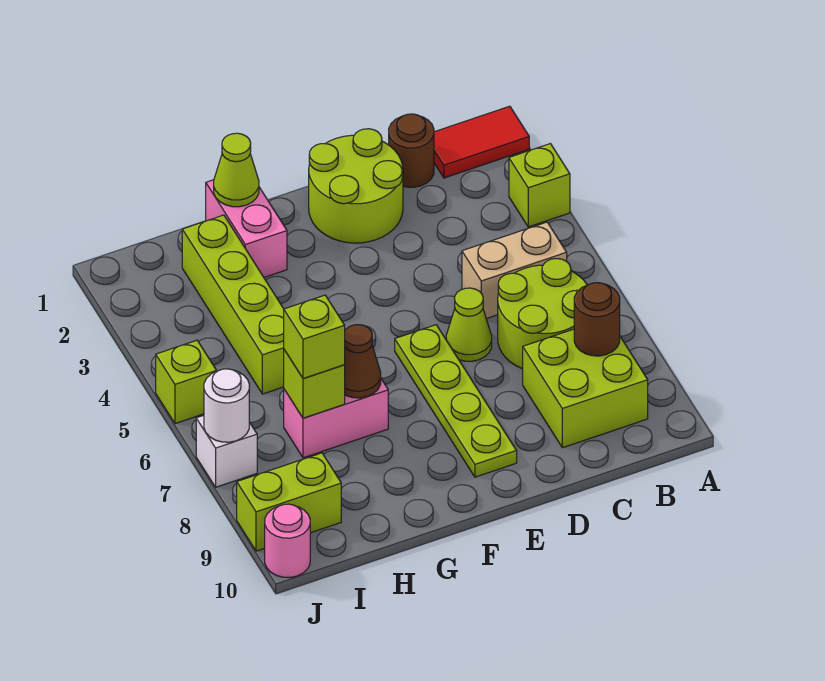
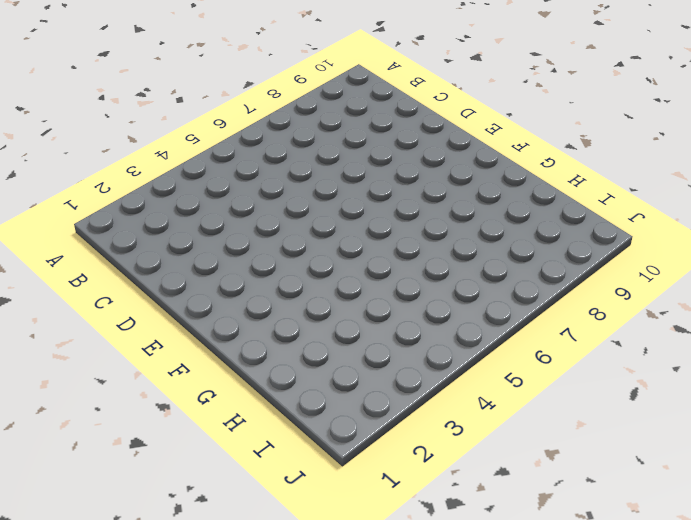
none -> red 1x2 tile [434,106,529,178]
none -> lime 1x1 brick [509,144,570,227]
none -> tan 1x2 brick [462,222,567,319]

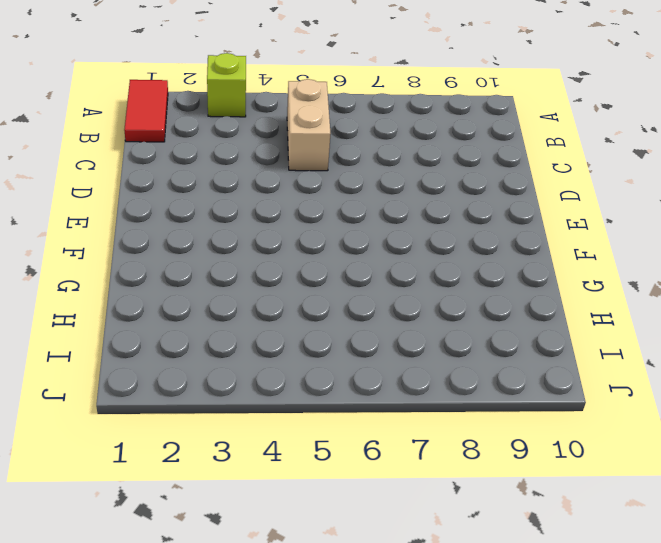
none -> lime 2x2 round brick [498,259,587,369]
none -> lime 2x2 brick [523,329,648,448]
none -> brown 1x1 round brick [389,114,434,187]

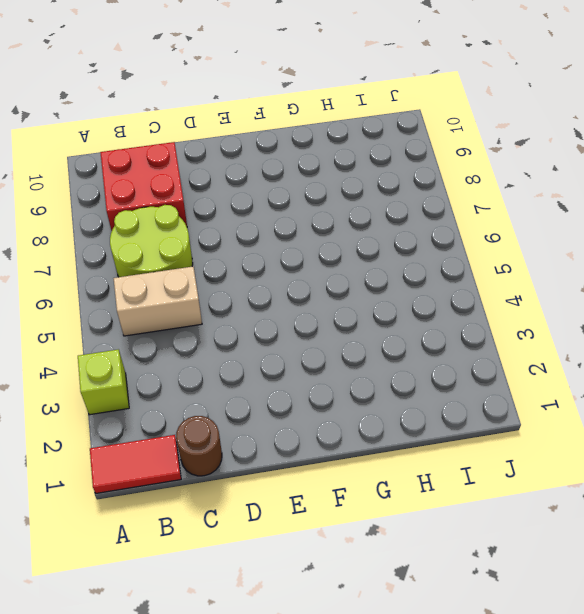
red 2x2 brick [100,142,187,231] -> lime 2x2 brick [523,329,648,448]
none -> lime 2x2 round brick [309,129,403,243]
none -> lime 1x1 cone [446,288,492,361]
none -> lime 1x4 plate [395,325,517,477]

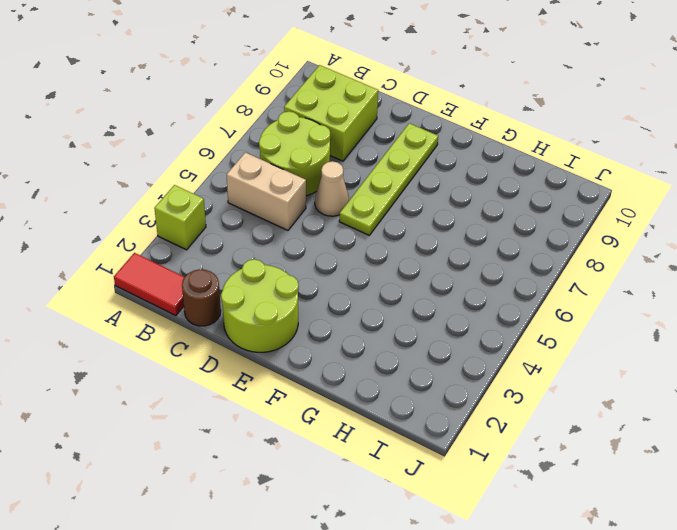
tan 1x1 cone [315,161,349,216] -> lime 1x1 cone [446,288,492,361]
none -> pink 1x2 brick [206,180,287,277]
none -> pink 1x2 brick [284,379,388,458]
none -> lime 1x4 brick [182,215,284,394]

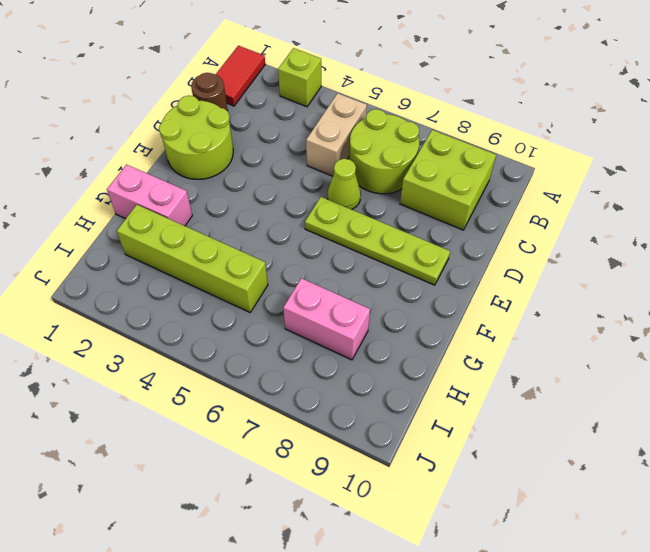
pink 1x2 brick [283,278,370,360] -> pink 1x2 brick turned to [284,379,388,458]
none -> lime 1x2 brick [237,453,341,551]
none -> lime 1x1 brick [156,340,216,424]
none -> white 1x1 brick [196,415,257,487]

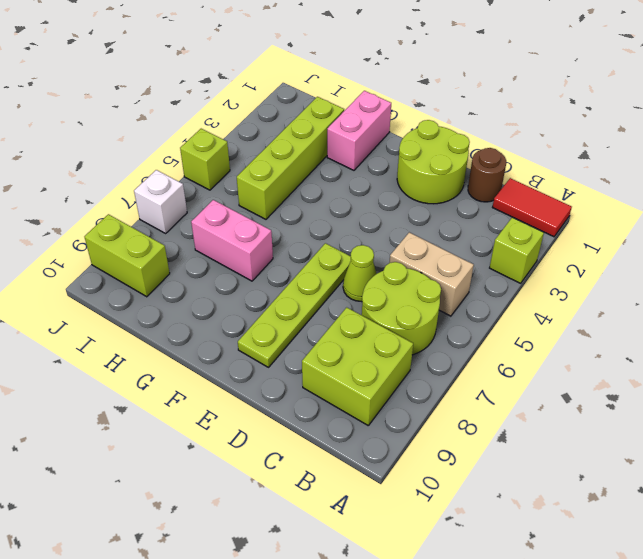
none -> pink 1x1 round brick [265,504,310,577]
none -> brown 1x1 round brick [574,283,620,356]
none -> lime 1x1 cone [214,133,259,207]

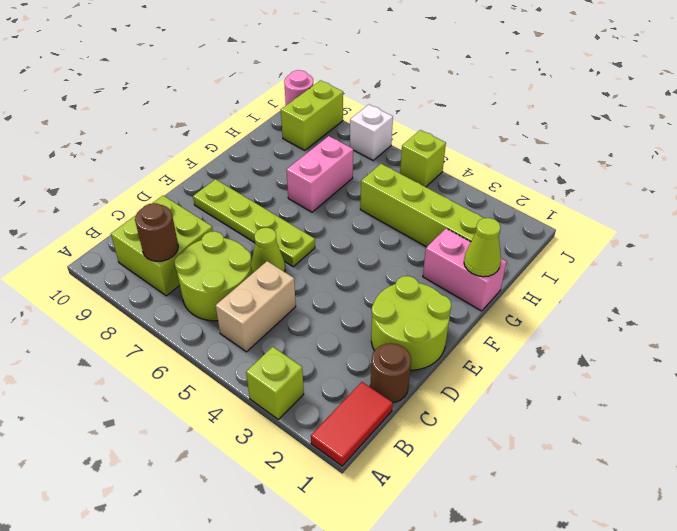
none -> brown 1x1 cone [345,325,381,398]
none -> lime 1x1 brick [284,350,345,418]
none -> white 1x1 round brick [204,369,249,442]

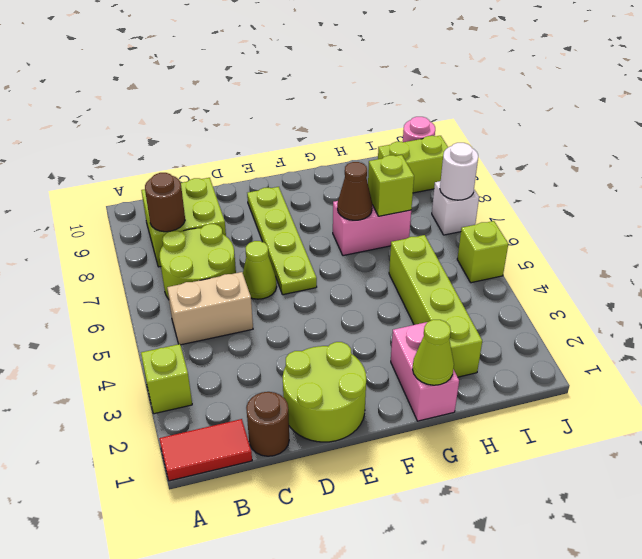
none -> lime 1x1 brick [284,295,345,378]

